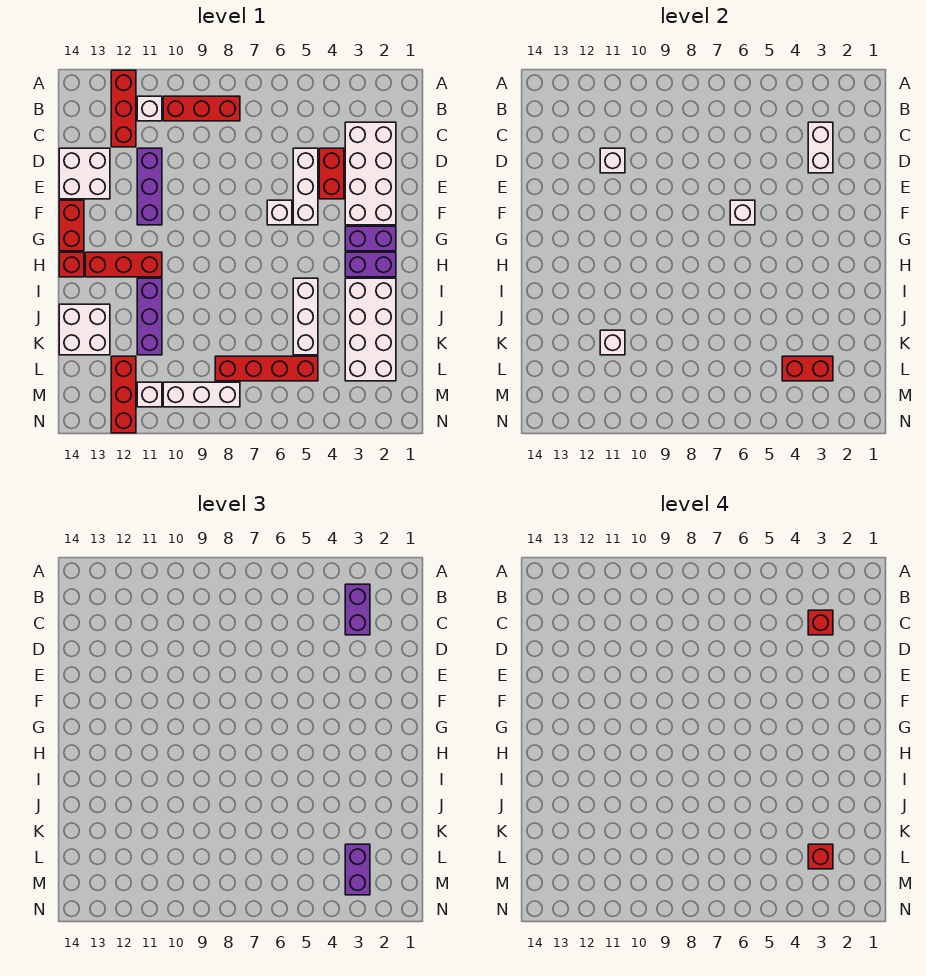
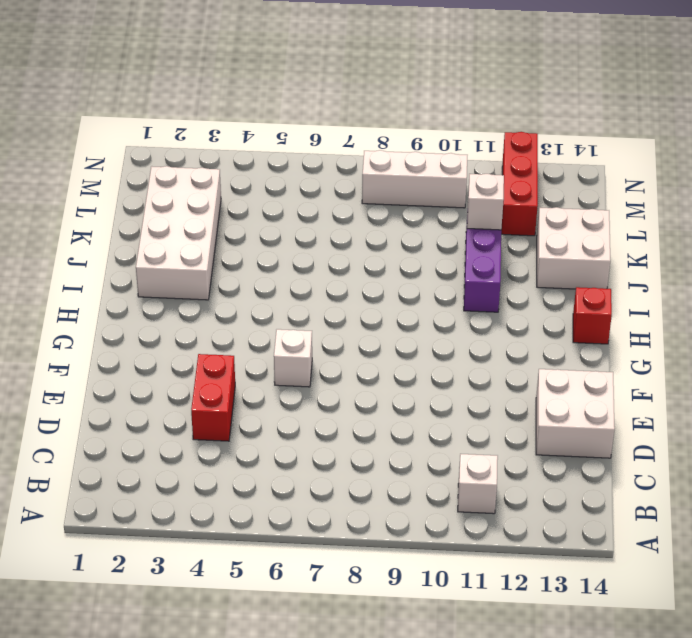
none -> red 1x3 brick [111,70,136,147]
none -> red 1x3 brick [163,96,240,121]
none -> white 2x4 brick [345,122,396,225]
none -> white 1x3 brick [293,148,318,225]

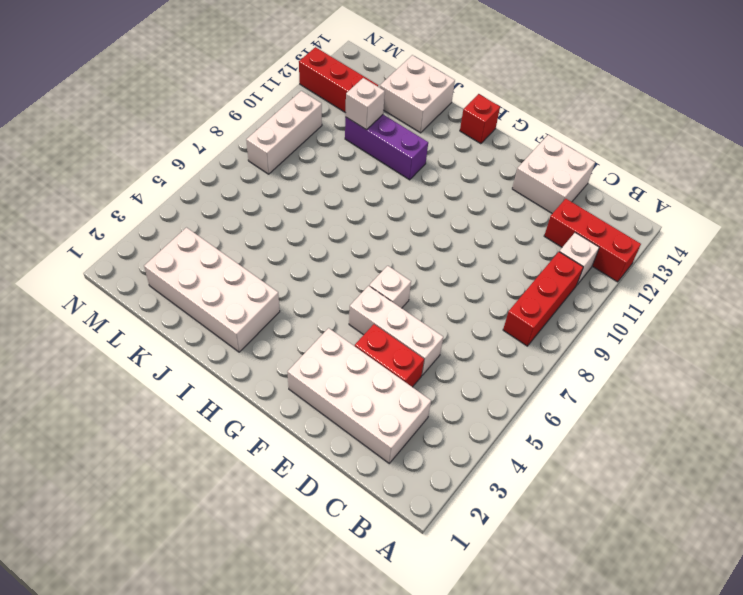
none -> purple 1x3 brick [137,148,162,225]
none -> red 1x2 brick [59,200,84,251]
none -> purple 1x2 brick [345,226,396,251]
none -> purple 1x2 brick [345,252,396,277]

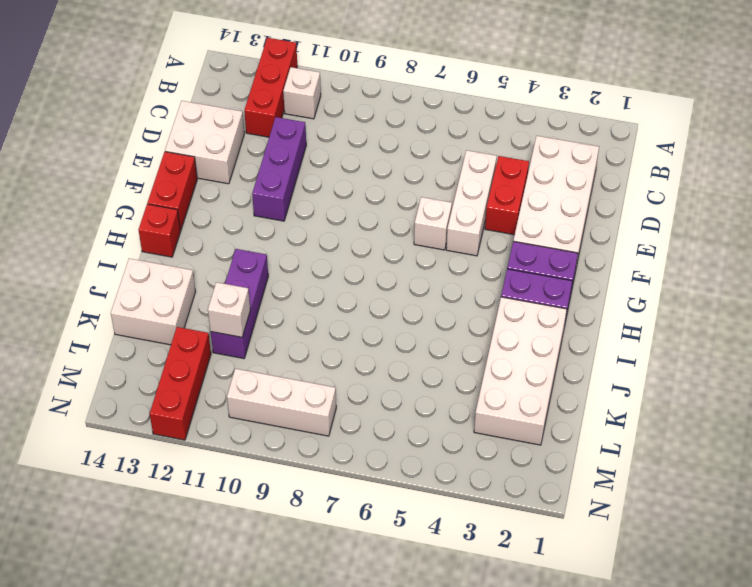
none -> red 1x3 brick [163,96,240,121]
none -> red 1x3 brick [85,252,162,277]
none -> white 1x3 brick [293,278,318,355]
none -> red 1x4 brick [215,356,318,381]

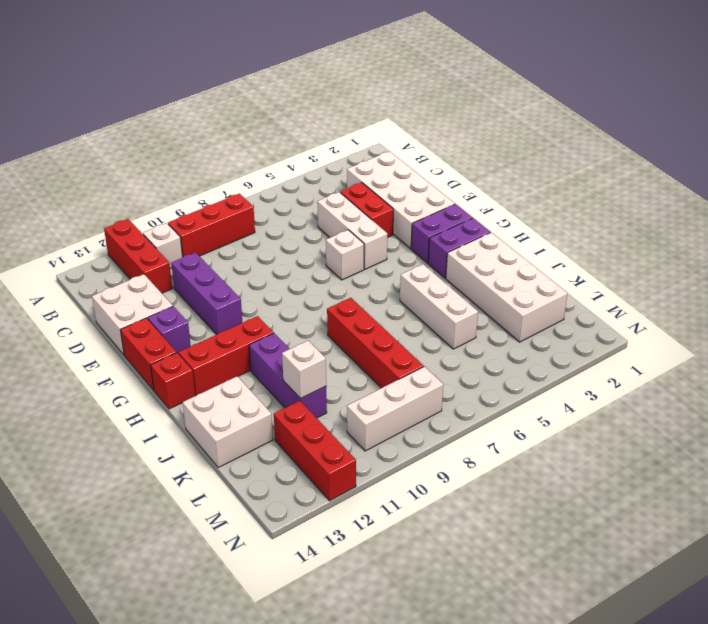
purple 1x1 brick [148,306,191,354] -> none
red 1x4 brick [327,298,424,388] -> red 1x4 brick turned to [215,356,318,381]
none -> white 1x1 brick [137,382,162,407]
none -> white 1x2 brick [808,122,833,173]
none -> white 1x1 brick [600,148,625,173]
none -> white 1x1 brick [730,200,755,225]

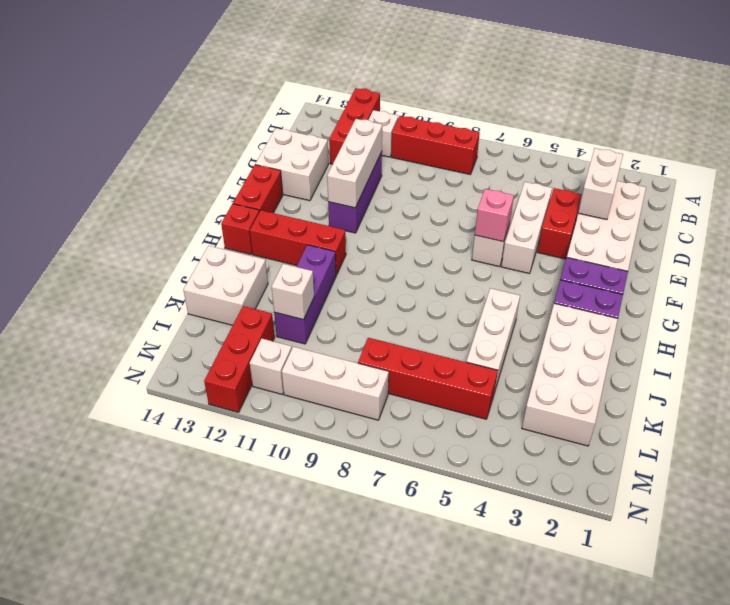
white 1x3 brick [327,119,382,208] -> white 1x1 brick [600,148,625,173]
pink 1x1 brick [475,189,514,242] -> white 1x1 brick [730,200,755,225]
none -> red 1x2 brick [782,356,833,381]
none -> purple 1x2 brick [345,584,370,635]
none -> purple 1x2 brick [345,844,370,895]
none -> red 1x1 brick [808,610,833,635]

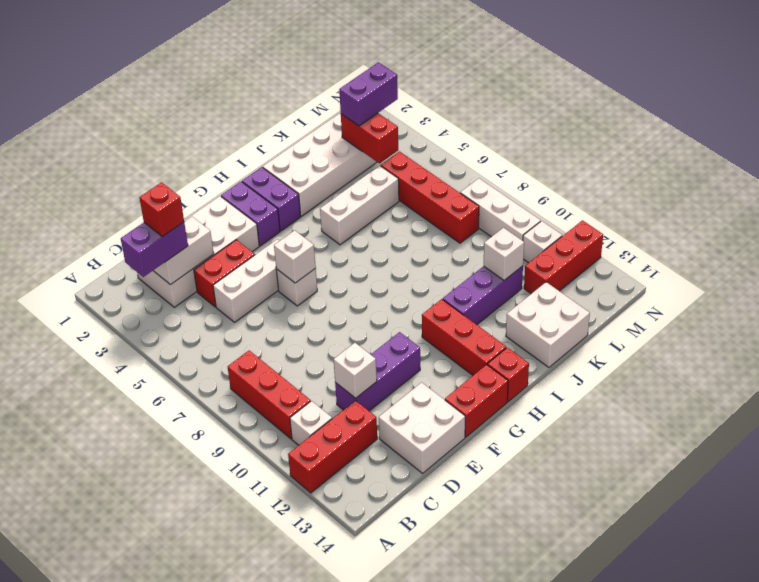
none -> red 1x1 brick [808,844,833,869]

